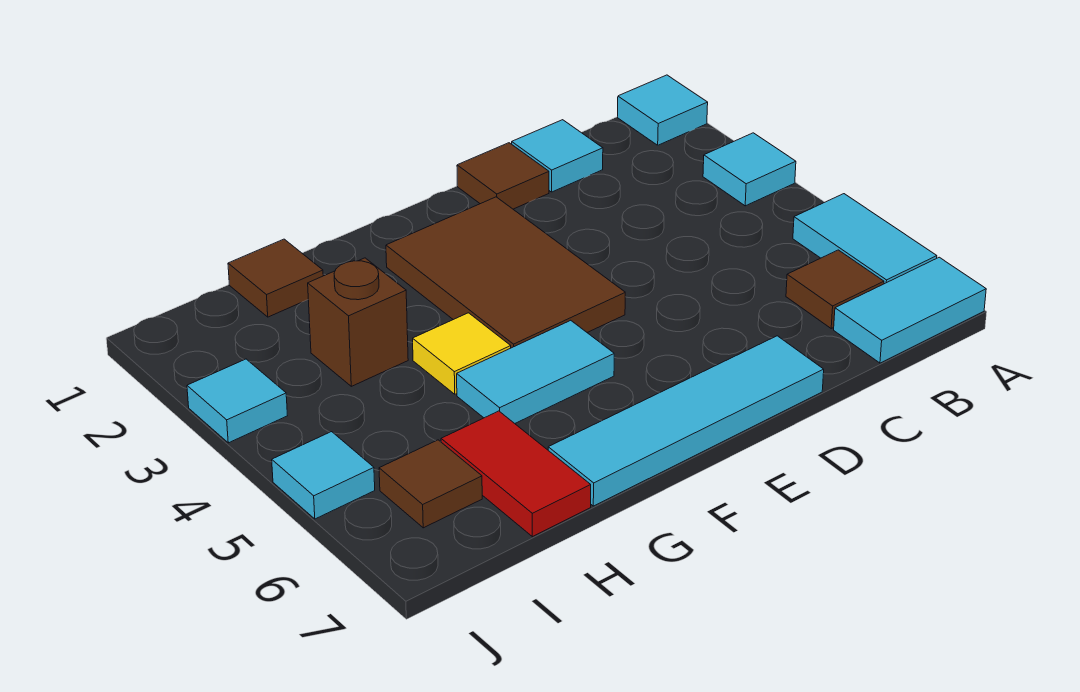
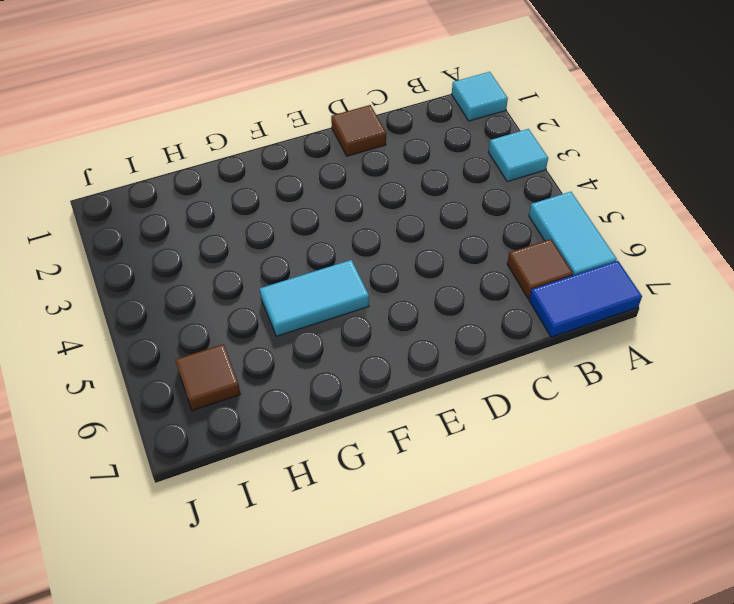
blue 1x2 tile [529,261,642,337] -> cyan 1x2 tile [834,257,986,363]
none -> cyan 1x1 tile [512,120,603,192]
none -> cyan 1x4 tile [548,336,824,506]
none -> brown 2x3 tile [386,197,625,348]

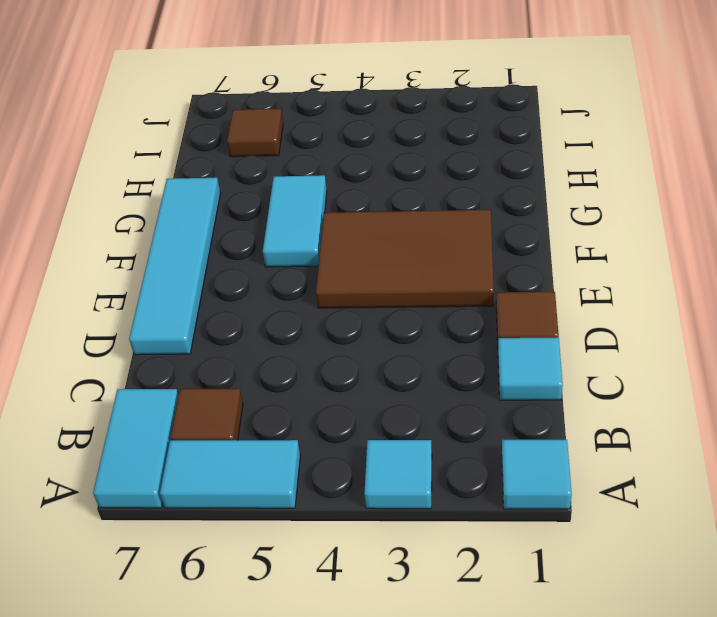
none -> yellow 1x1 tile [413,313,511,394]
none -> brown 1x1 tile [228,239,323,317]
none -> brown 1x1 brick [308,258,408,386]

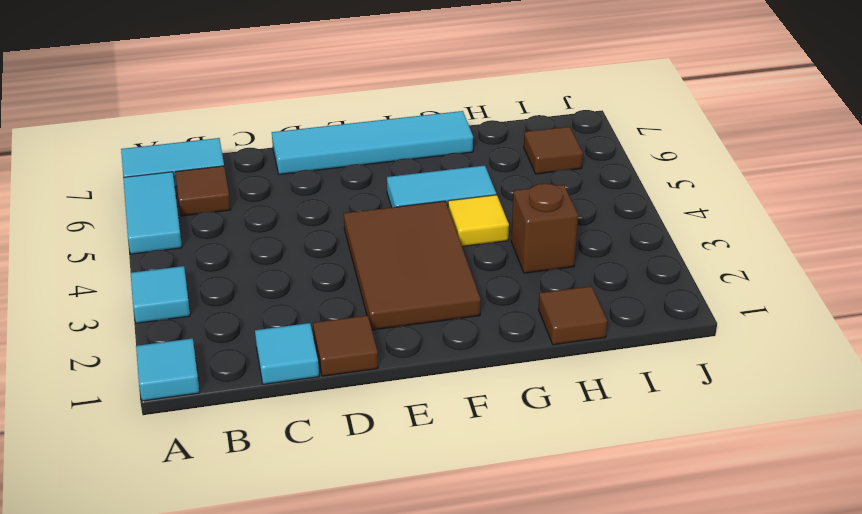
none -> red 1x2 tile [441,411,591,537]
none -> cyan 1x1 tile [187,359,287,443]
none -> cyan 1x1 tile [272,432,375,519]

